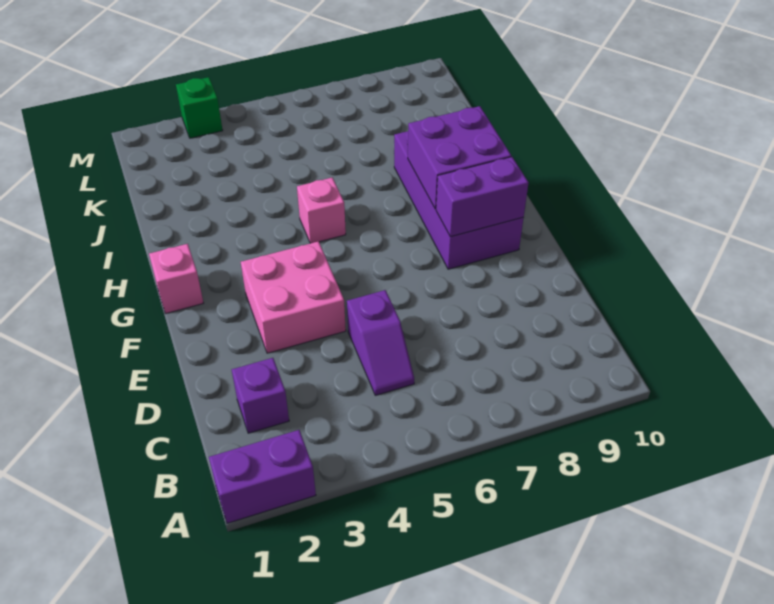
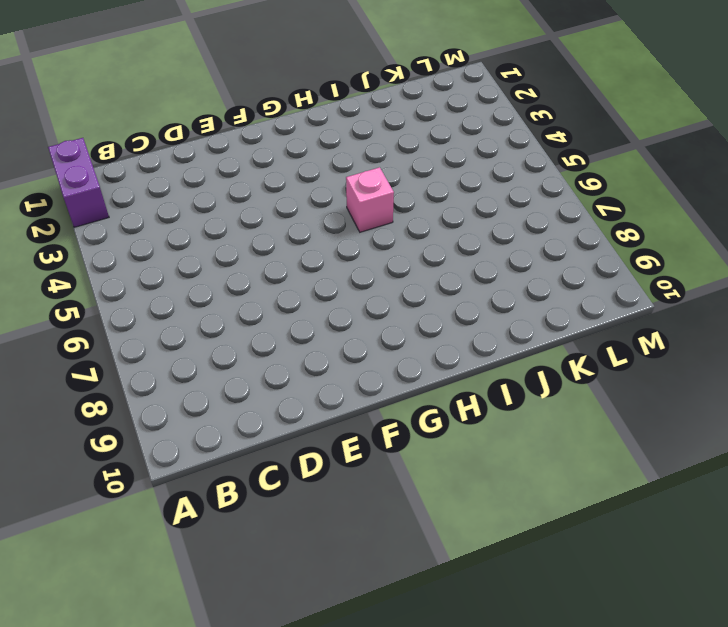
none -> purple 1x1 brick [232,358,289,433]
none -> purple 1x2 slope [347,290,414,395]

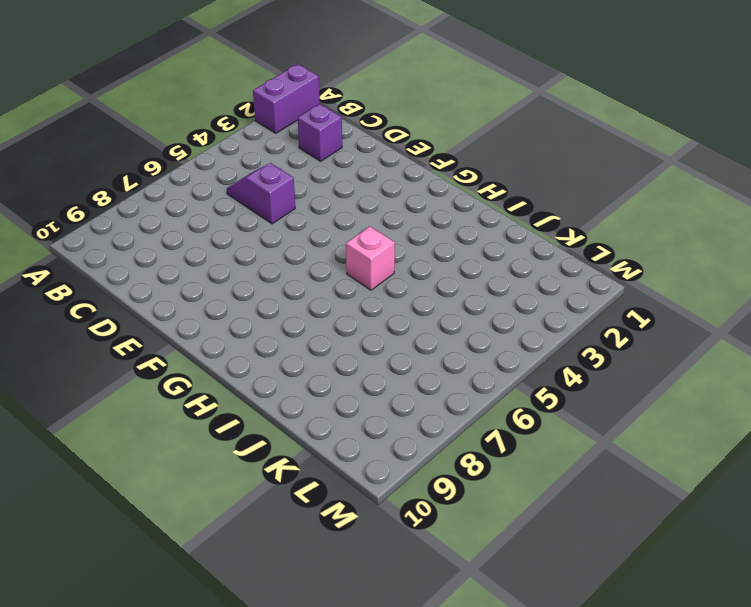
none -> pink 2x2 brick [241,241,346,353]
none -> purple 2x4 brick [394,131,523,269]

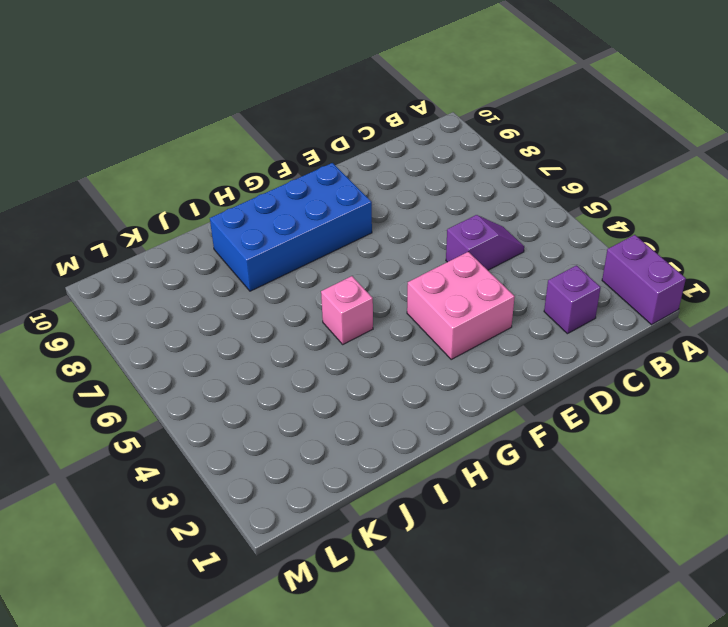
blue 2x4 brick [210,163,372,291] -> purple 2x4 brick [394,131,523,269]
none -> pink 1x1 brick [149,244,203,314]
none -> green 1x1 brick [176,77,223,138]

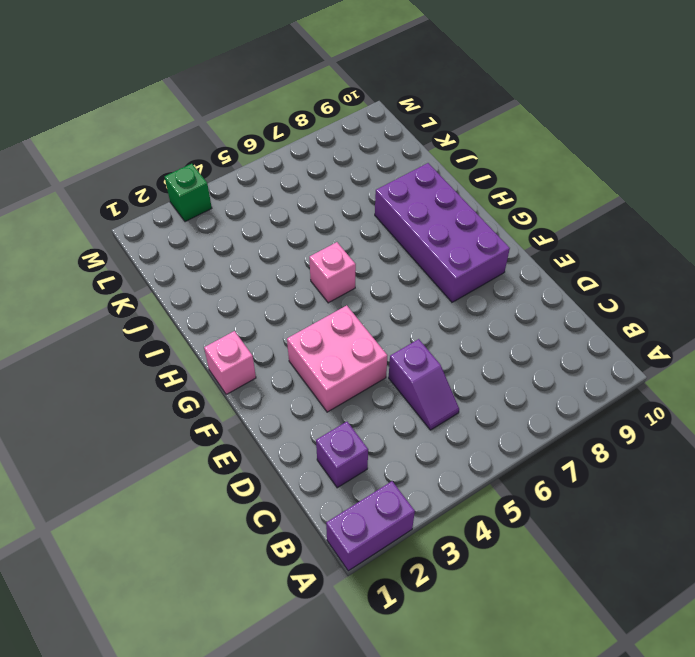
none -> purple 1x2 brick [436,157,529,237]
none -> purple 2x2 brick [408,106,511,209]

